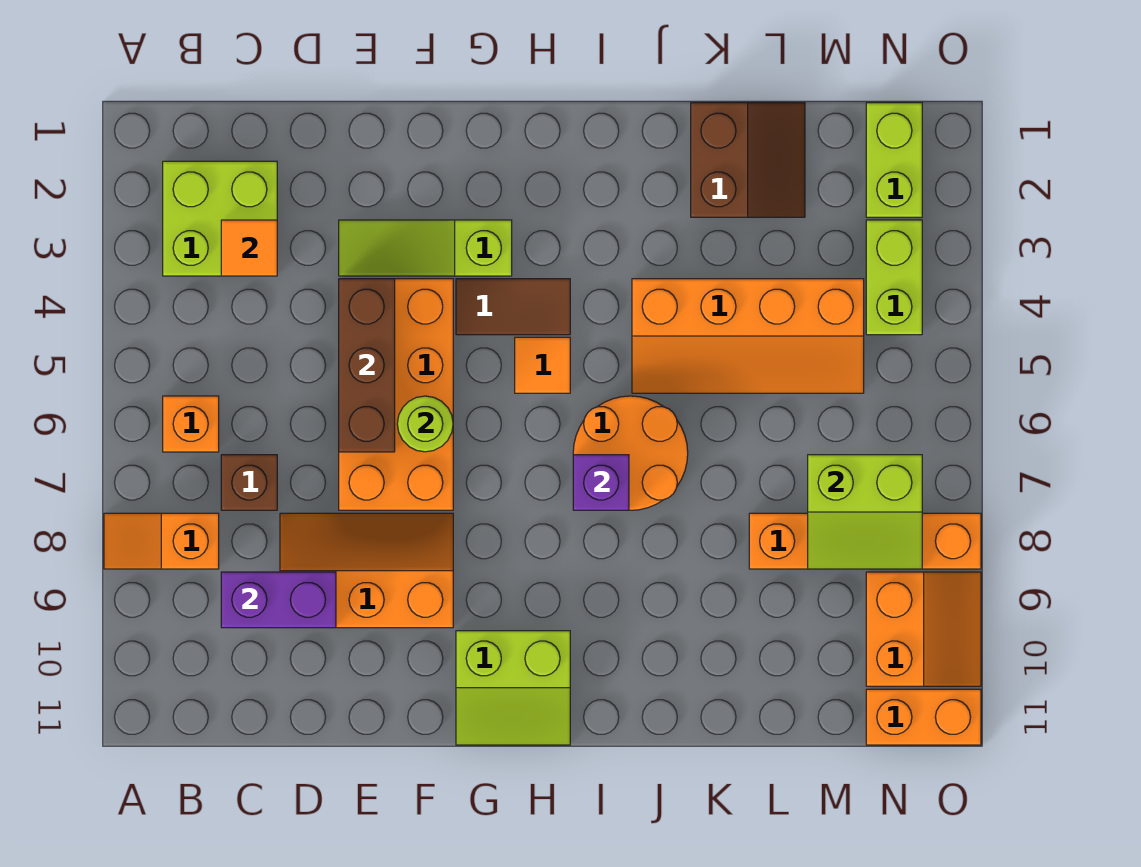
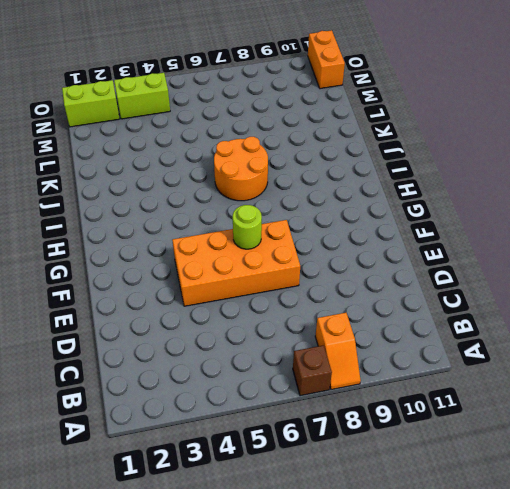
brown 1x1 brick [293,345,332,396] -> brown 1x1 brick moved to [221,455,277,510]
none -> lime 2x2 brick [163,161,277,276]
none -> orange 1x1 brick [163,396,219,452]
none -> orange 2x3 slope [280,513,453,628]

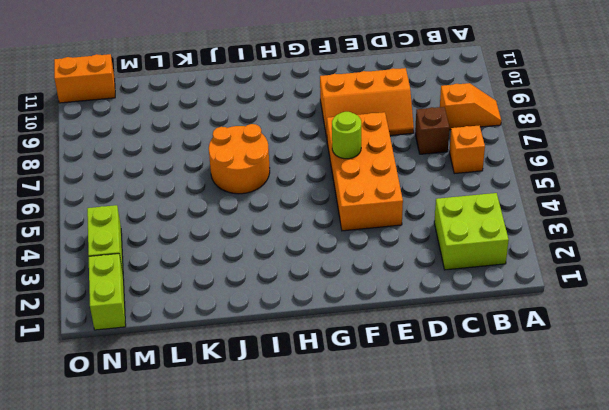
none -> lime 1x3 slope [339,220,512,276]
none -> brown 1x2 tile [456,279,570,335]
none -> lime 2x2 slope [456,631,570,745]

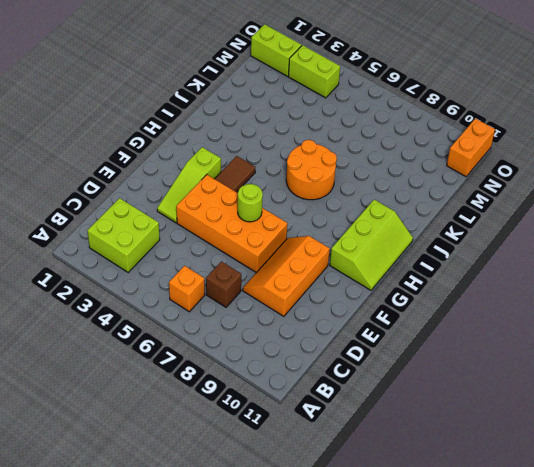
lime 2x3 slope [330,200,413,290] -> lime 2x2 slope [456,631,570,745]
none -> orange 1x2 slope [104,513,219,569]
none -> orange 1x1 tile [515,337,570,393]
none -> orange 2x4 slope [632,279,864,393]

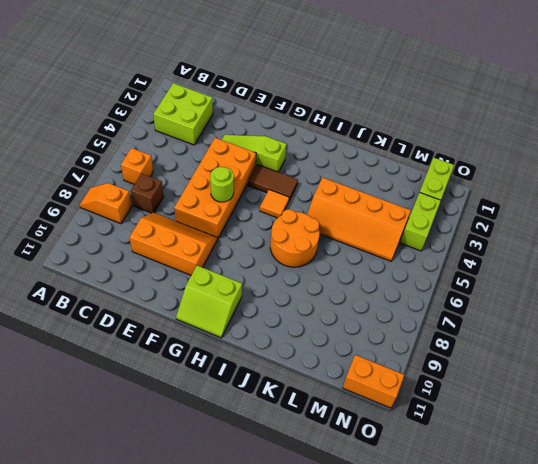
none -> brown 2x2 slope [691,103,805,217]
none -> orange 1x4 brick [749,513,981,569]
none -> orange 2x2 slope [866,572,981,686]

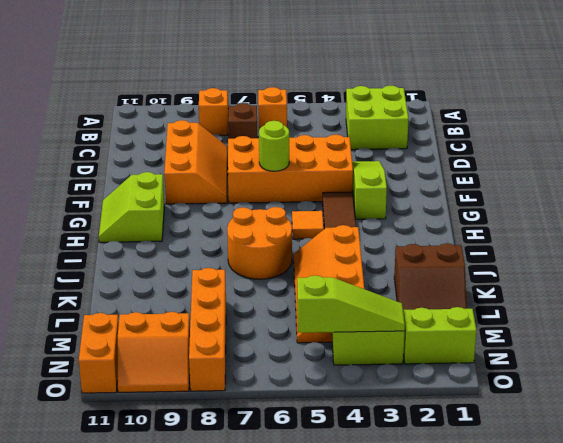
lime 1x3 slope [297,275,405,333] -> none
none -> orange 1x1 tile [221,220,277,276]
none -> purple 1x2 brick [221,572,336,628]
none -> brown 1x3 brick [339,279,395,452]

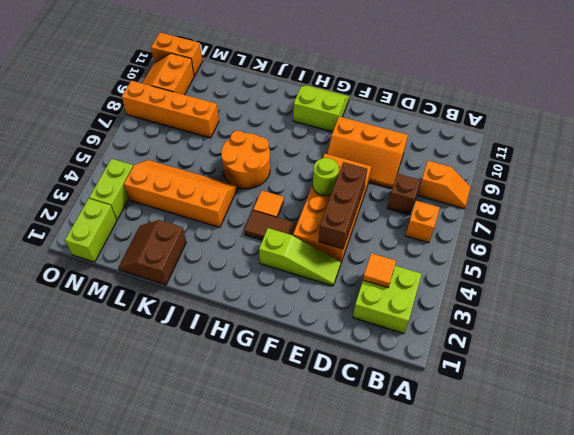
none -> purple 1x2 brick [221,572,336,628]
none -> purple 1x1 brick [573,455,629,510]
none -> lime 2x2 slope [808,455,922,569]

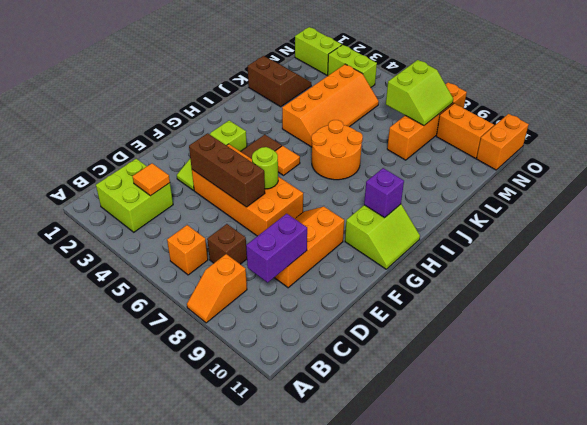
purple 1x1 brick [364,168,404,218] -> purple 1x1 brick moved to [573,455,629,510]

